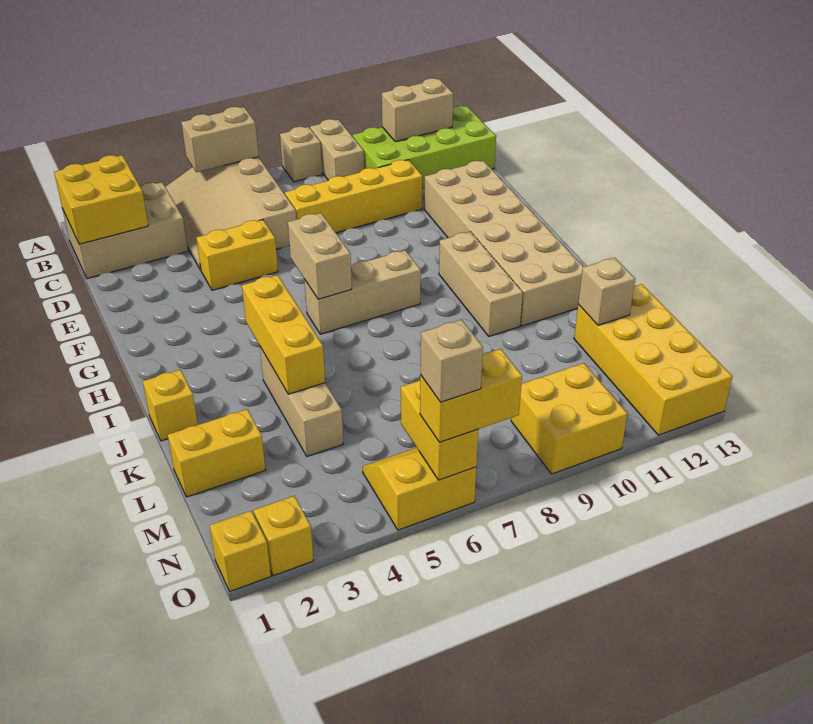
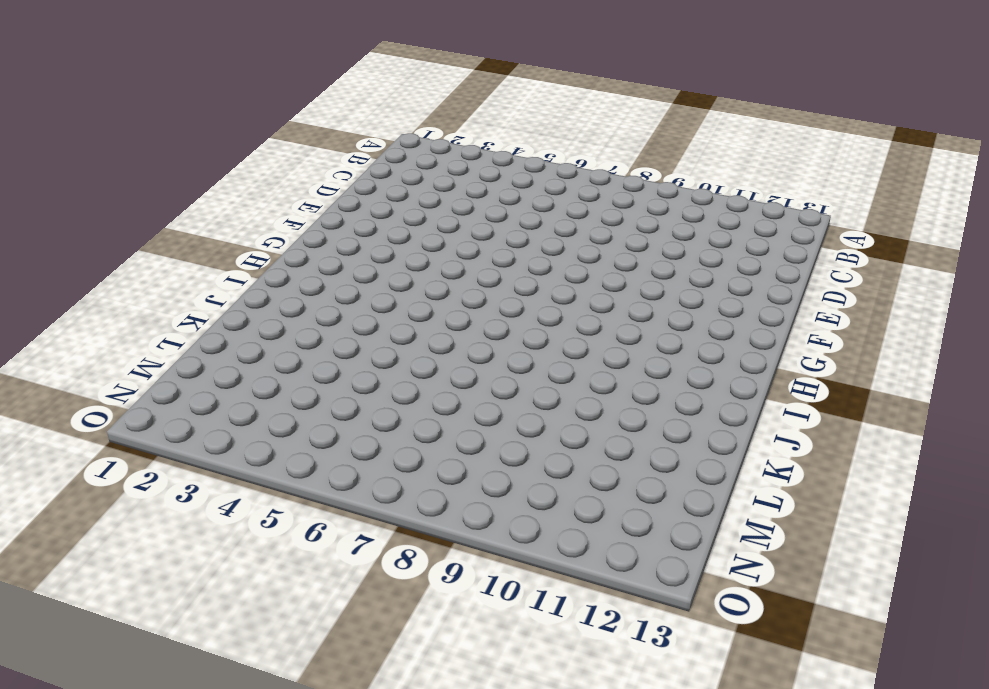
none -> tan 3x4 slope [165,157,296,270]
none -> tan 1x1 brick [280,127,322,182]
none -> tan 1x2 brick [310,119,364,180]

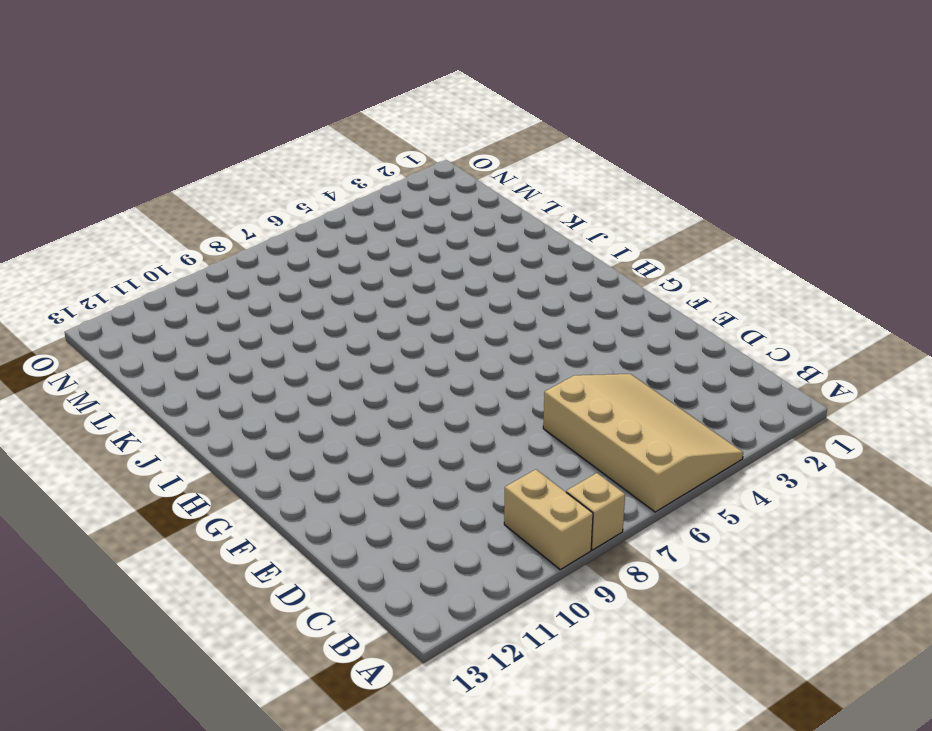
none -> tan 2x3 brick [62,182,188,279]
none -> lime 2x4 brick [353,106,496,188]
none -> yellow 1x4 brick [285,160,422,233]

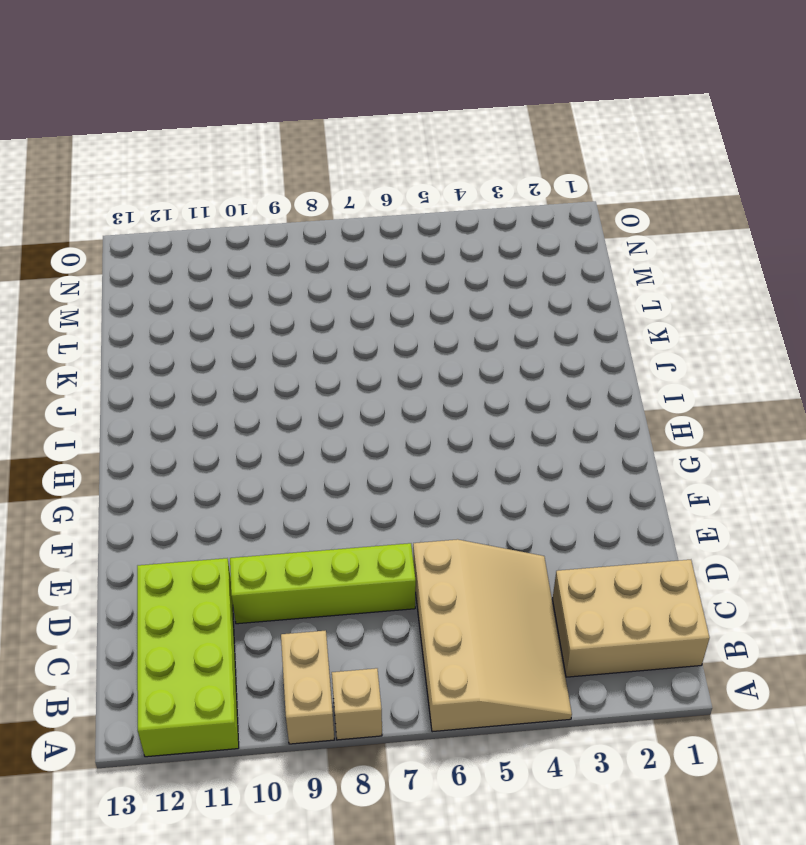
lime 2x4 brick [137,558,239,757] -> lime 2x4 brick turned to [353,106,496,188]
lime 1x4 brick [230,543,416,624] -> yellow 1x4 brick [285,160,422,233]
none -> yellow 1x2 brick [196,220,278,290]
none -> tan 2x6 brick [424,161,583,326]
none -> tan 1x3 brick [305,250,421,334]

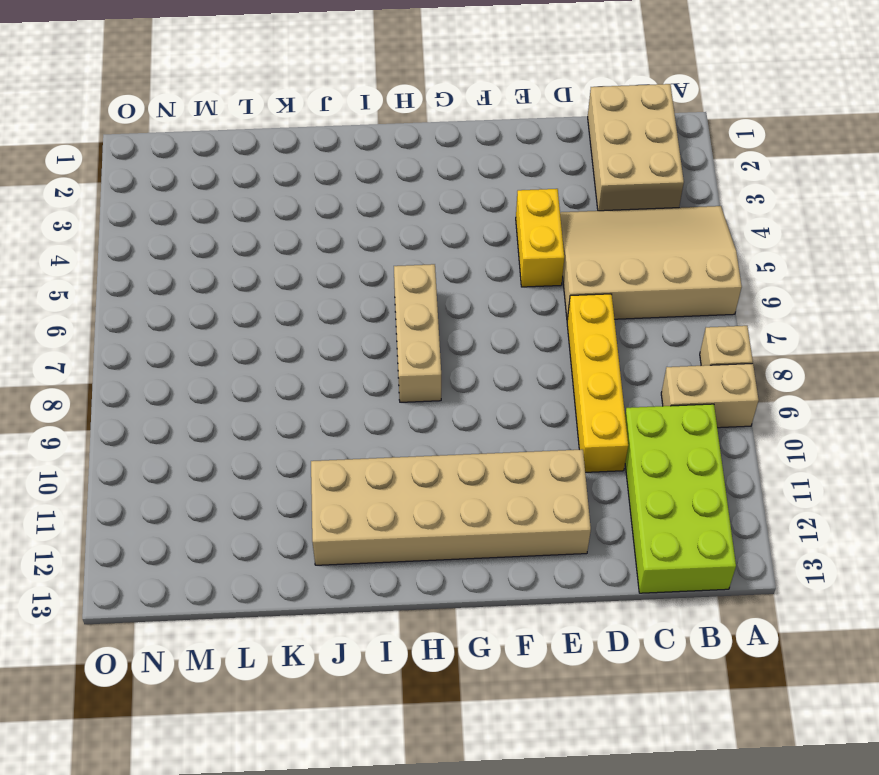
none -> tan 1x3 brick [439,232,523,336]
none -> yellow 1x1 brick [143,370,198,441]
none -> tan 1x3 brick [260,347,343,456]

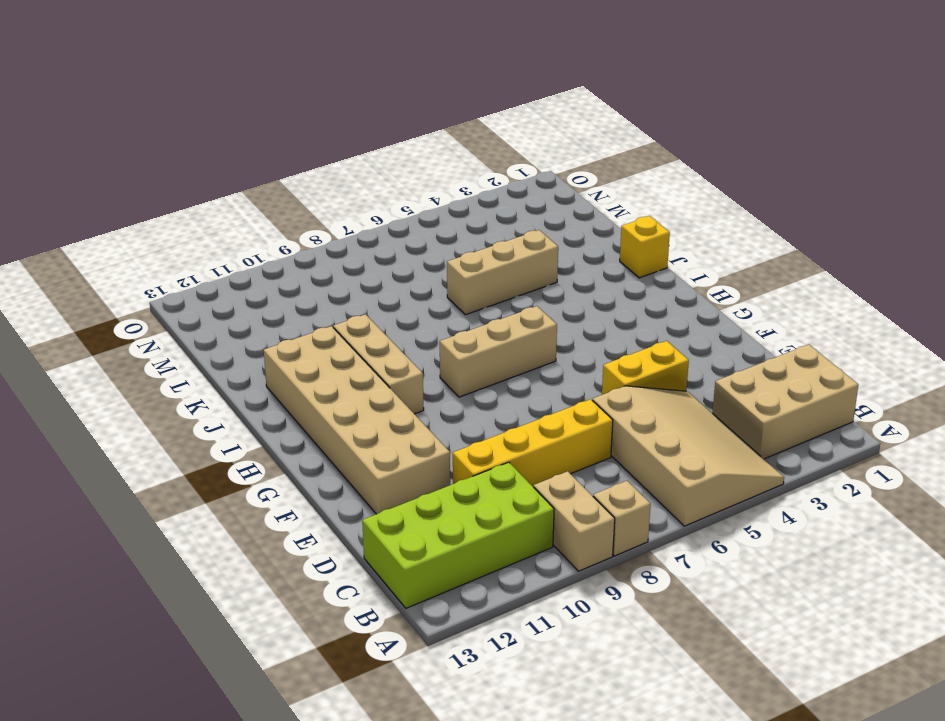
tan 1x3 brick [447,230,558,315] -> tan 1x3 brick turned to [260,347,343,456]
none -> yellow 1x2 brick [168,409,265,497]
none -> yellow 2x4 brick [574,284,732,435]
none -> yellow 2x2 slope [363,448,476,530]

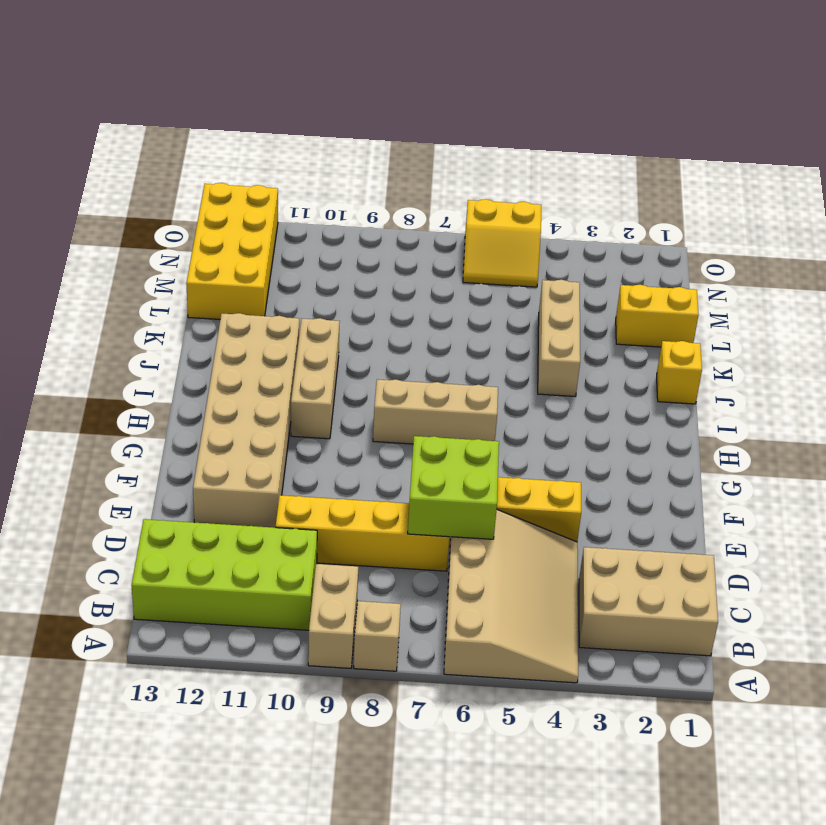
lime 2x2 brick [408,436,499,539] -> none
none -> yellow 2x2 brick [511,363,627,474]
none -> yellow 1x1 brick [209,511,271,591]
none -> yellow 1x1 brick [254,496,314,576]

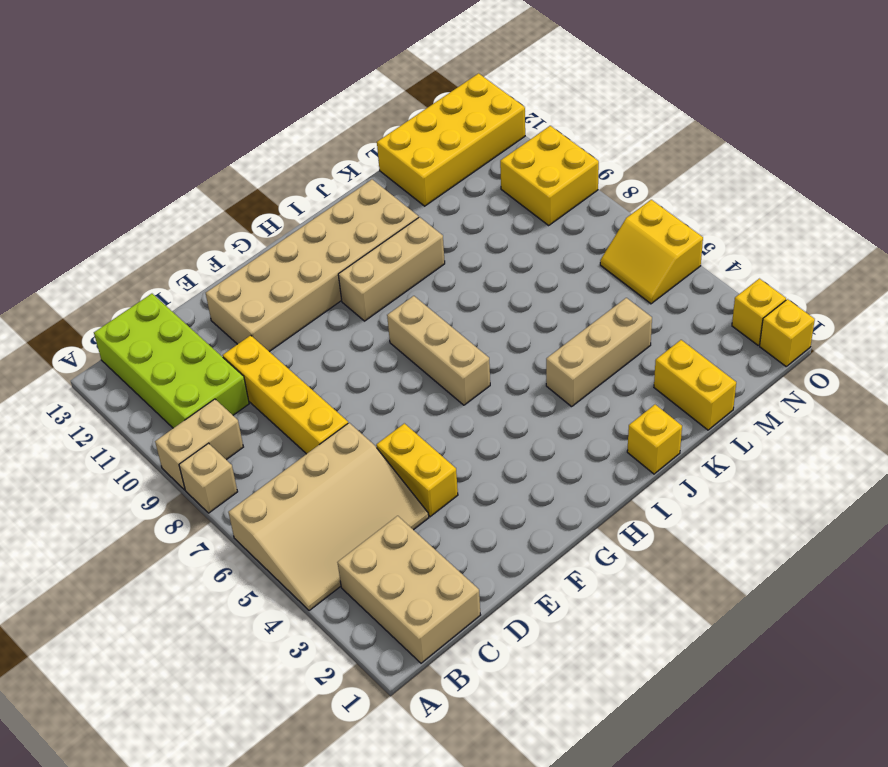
none -> tan 1x2 brick [181,107,259,172]
none -> yellow 2x2 brick [54,155,148,244]
none -> tan 1x2 brick [382,78,453,142]

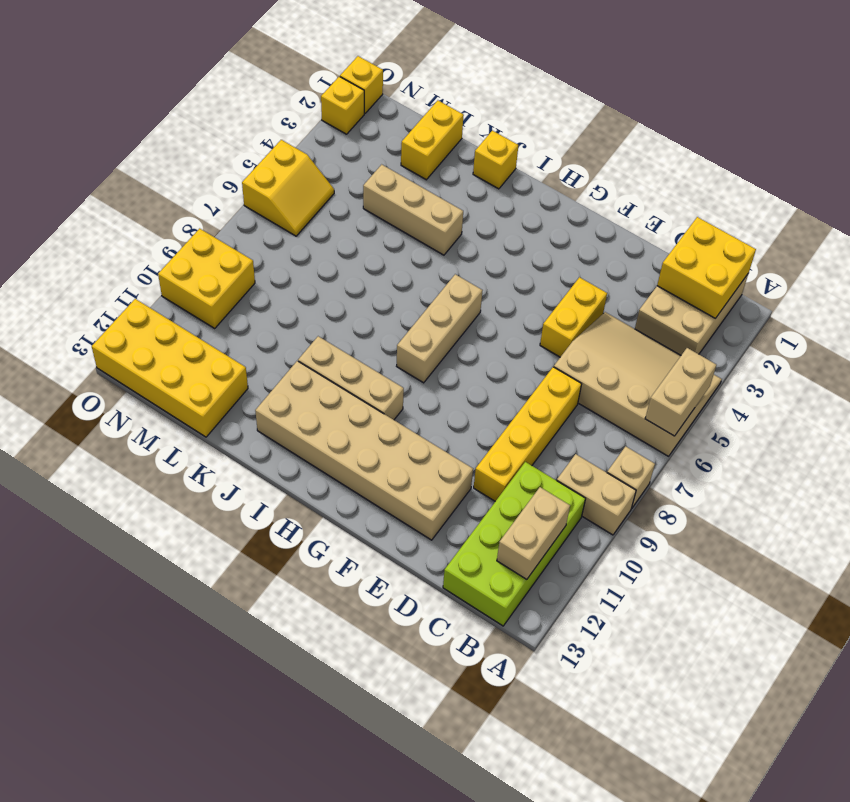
none -> tan 1x2 brick [288,213,352,299]
none -> yellow 1x3 brick [242,275,325,394]
none -> tan 1x1 brick [578,258,635,325]

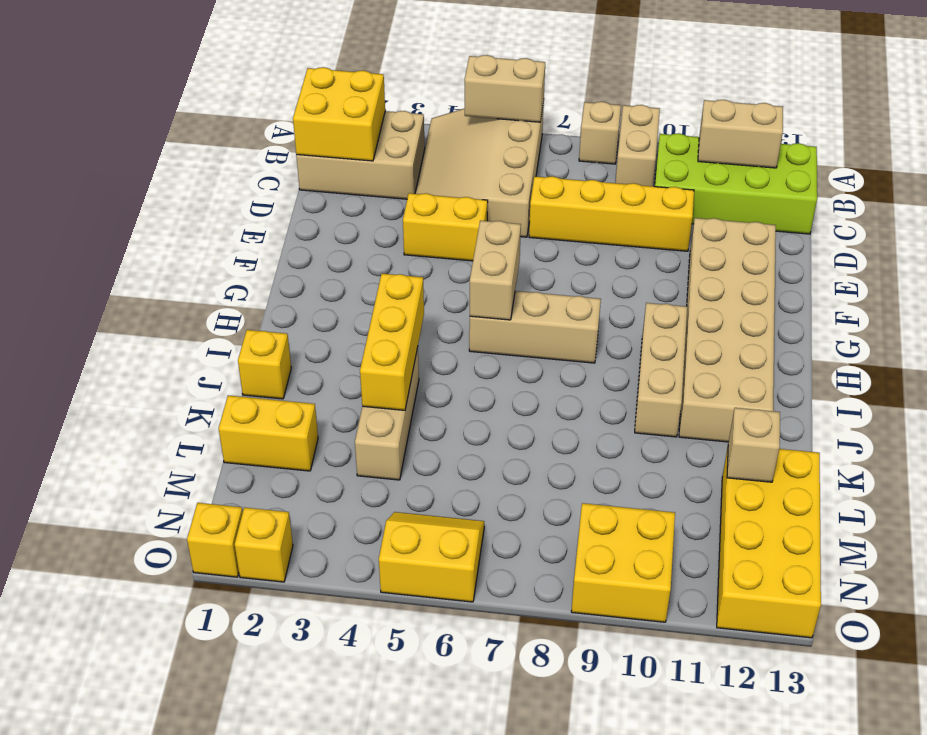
none -> yellow 1x2 brick [401,381,478,480]
none -> yellow 1x2 brick [420,349,522,442]
none -> tan 1x1 brick [421,320,483,402]

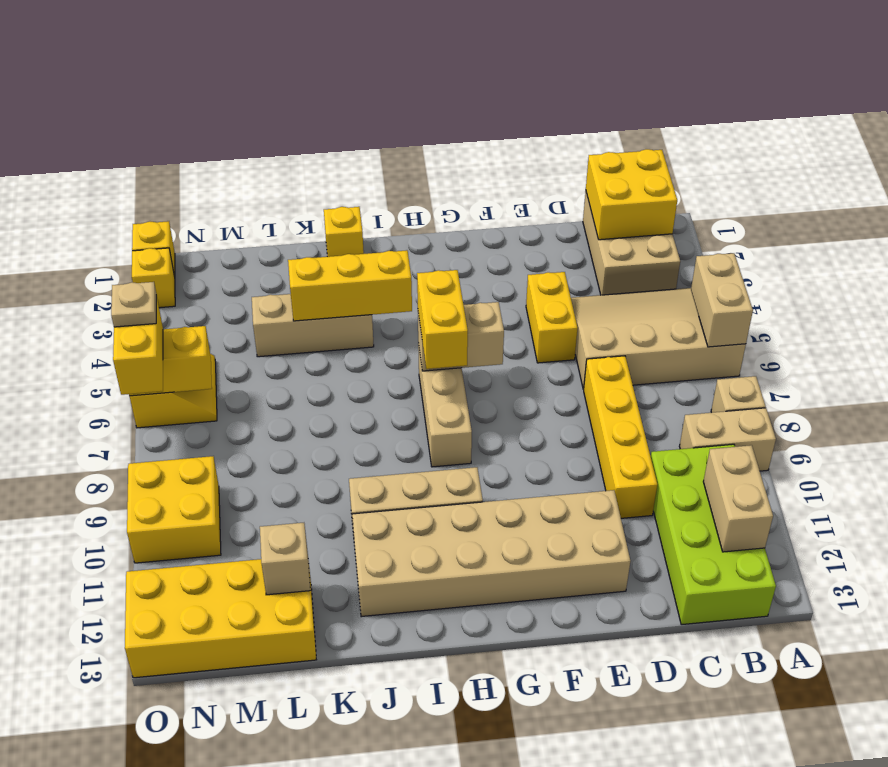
yellow 1x2 brick [417,270,468,369] -> yellow 1x2 brick moved to [168,409,265,497]
tan 1x1 plate [111,282,156,327] -> tan 1x1 brick [421,320,483,402]

